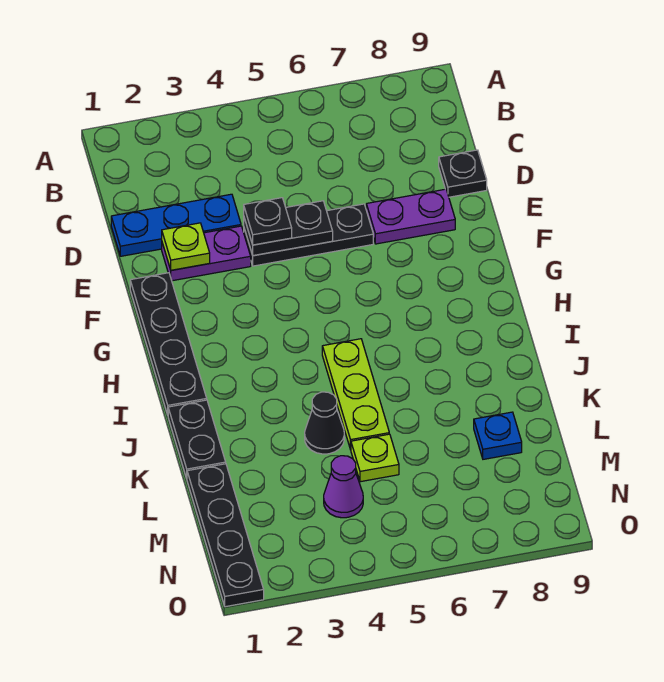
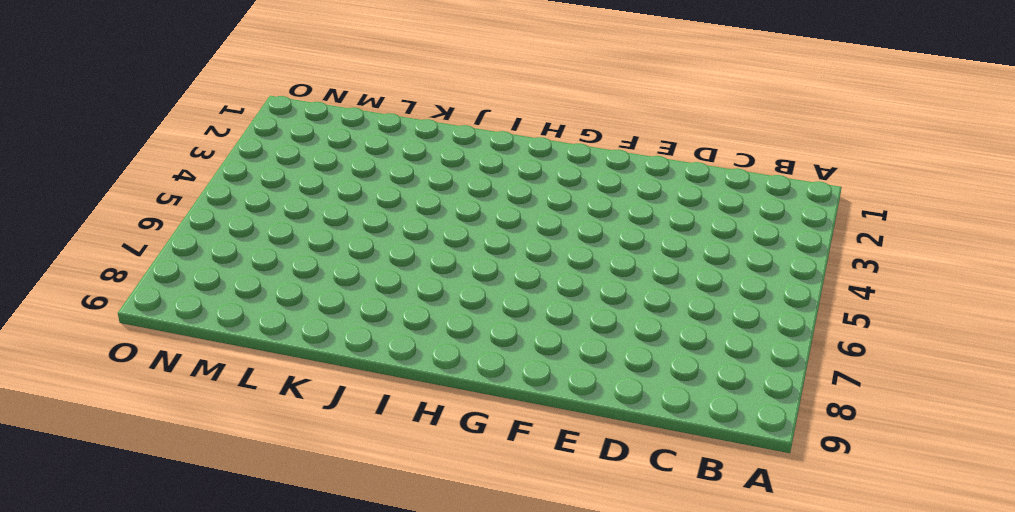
none -> blue 1x3 plate [111,194,241,256]
none -> black 1x1 plate [439,150,487,197]
none -> purple 1x2 plate [162,226,251,281]

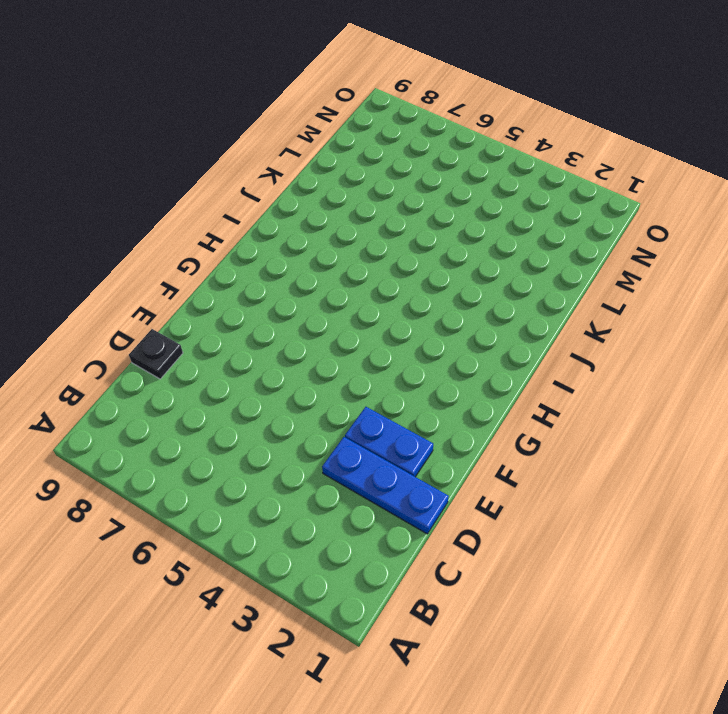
blue 1x2 plate [345,407,433,477] -> purple 1x2 plate [162,226,251,281]
none -> black 1x3 plate [244,204,373,266]
none -> purple 1x2 plate [366,189,455,244]
none -> black 1x4 plate [130,273,207,415]

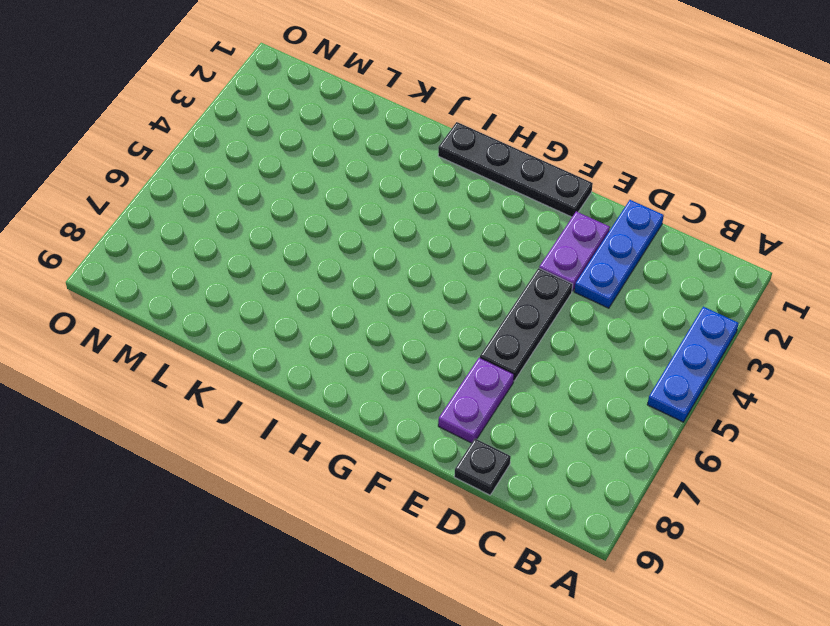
blue 1x3 plate [647,307,739,422] -> none
none -> lime 1x3 plate [322,339,389,450]
none -> black 1x2 plate [168,400,226,478]
none -> black 1x1 cone [305,392,344,454]

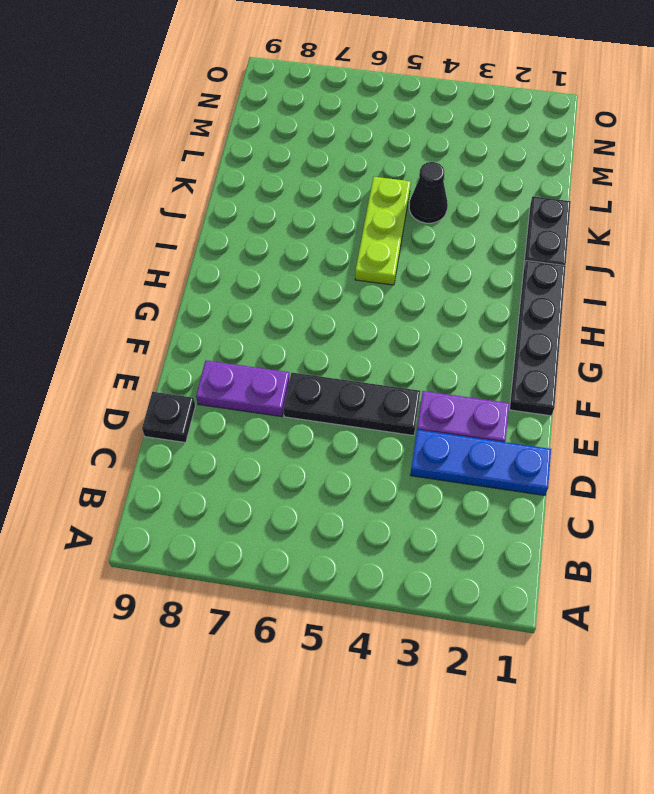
none -> black 1x4 plate [187,464,264,607]
none -> lime 1x1 plate [351,434,399,482]
none -> blue 1x1 plate [474,412,522,459]

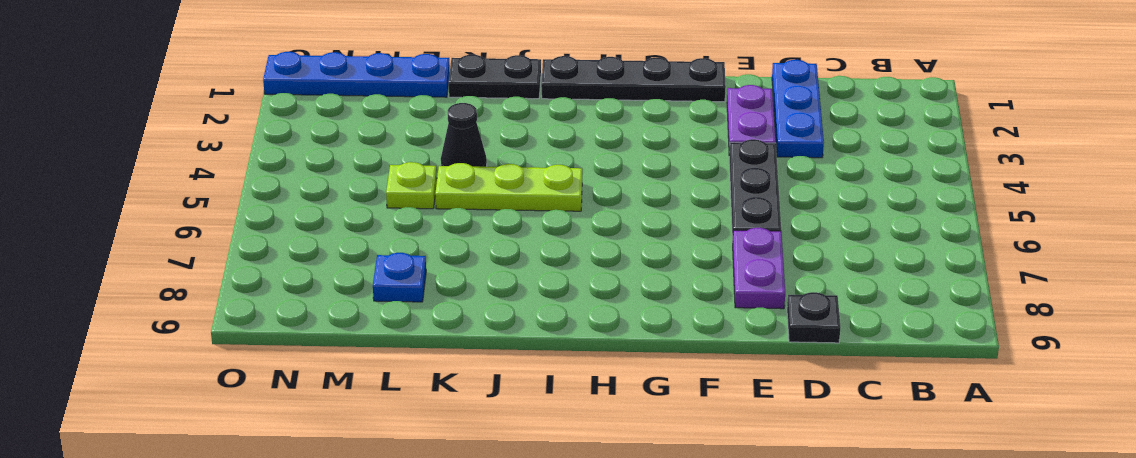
blue 1x4 plate [263,52,450,97] -> black 1x4 plate [187,464,264,607]
none -> purple 1x1 cone [324,456,363,518]
none -> lime 1x1 plate [162,223,210,270]
none -> black 1x2 plate [244,201,333,256]

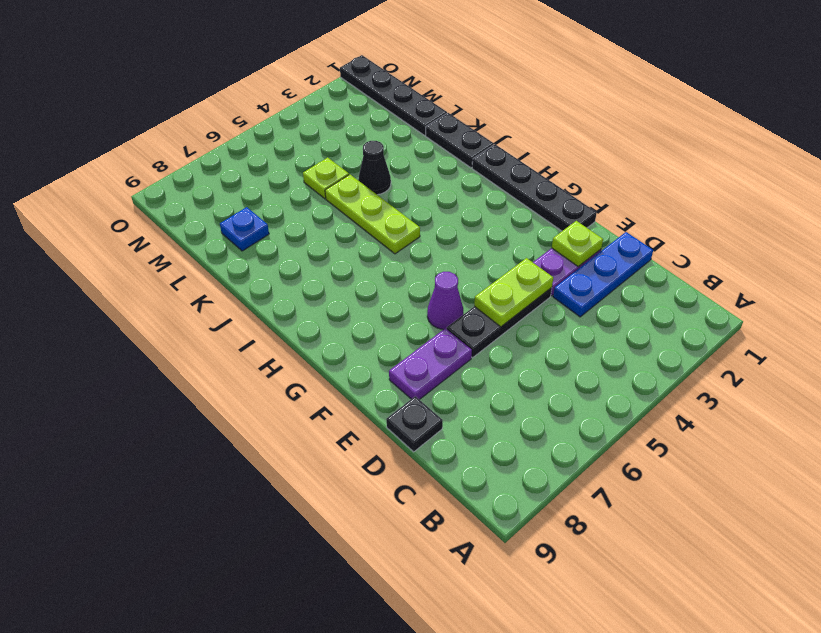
lime 1x2 plate [474,258,553,327] -> black 1x2 plate [244,201,333,256]
purple 1x1 cone [427,272,463,329] -> purple 1x1 cone moved to [324,456,363,518]
none -> black 1x1 plate [244,198,292,245]

